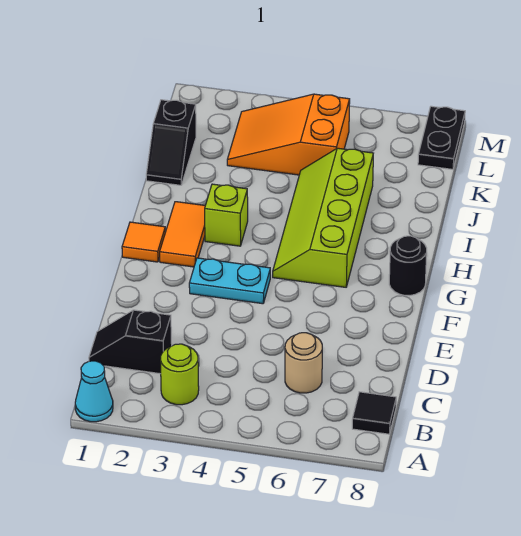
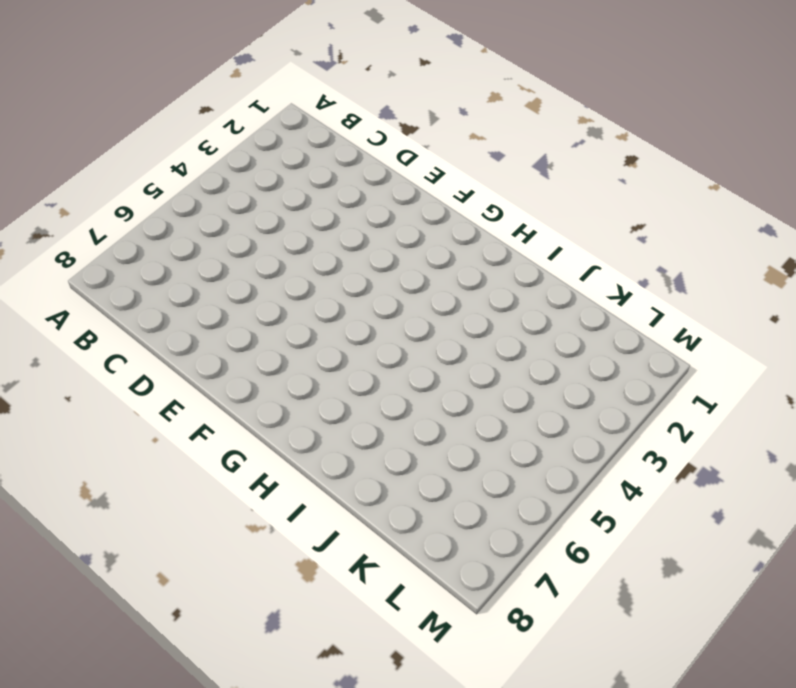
none -> cyan 1x1 cone [75,361,113,422]
none -> lime 1x1 round brick [160,344,199,405]
none -> black 1x1 tile [352,392,396,434]

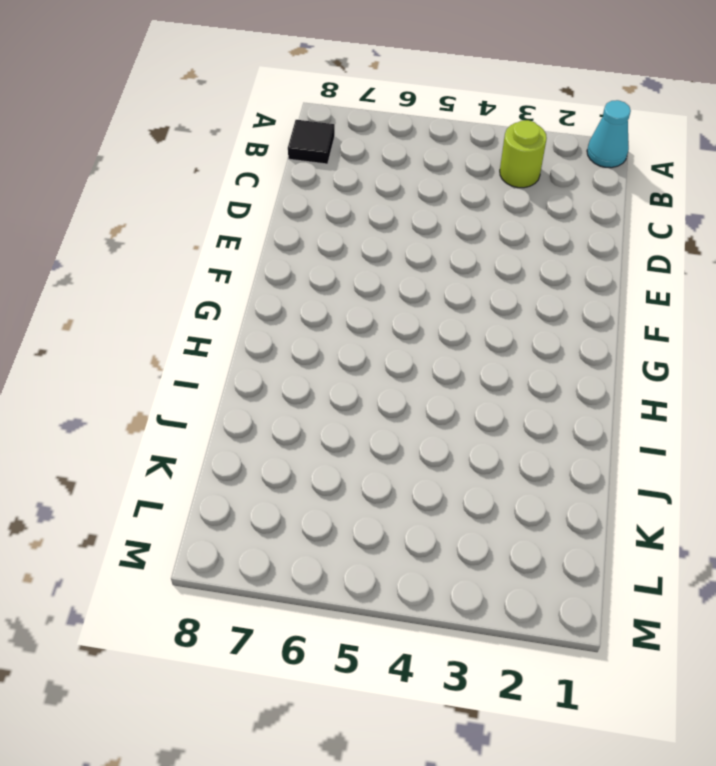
none -> black 1x2 slope [89,310,172,374]
none -> tan 1x1 round brick [285,333,322,393]
none -> cyan 1x2 plate [189,258,270,304]

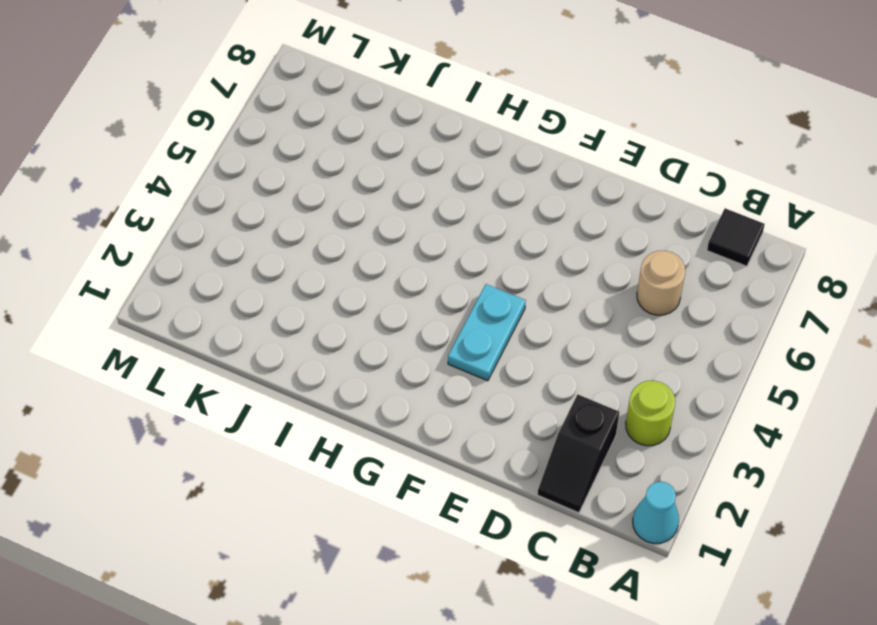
none -> orange 1x1 tile [122,222,165,262]
none -> orange 1x2 tile [160,202,205,267]
none -> lime 2x4 slope [273,148,373,287]

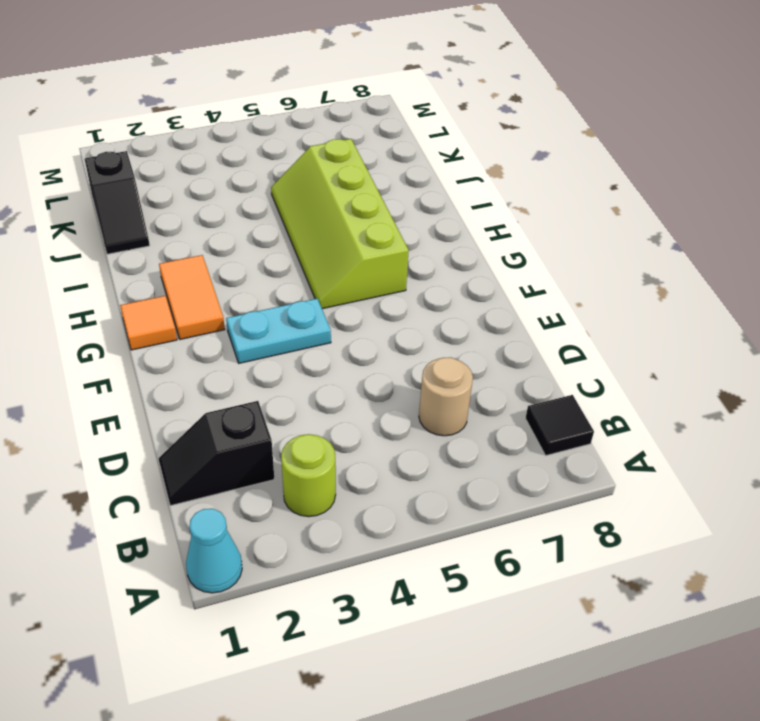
none -> black 1x1 round brick [389,236,427,296]
none -> lime 1x1 brick [205,184,248,246]
none -> orange 2x3 slope [227,94,350,175]

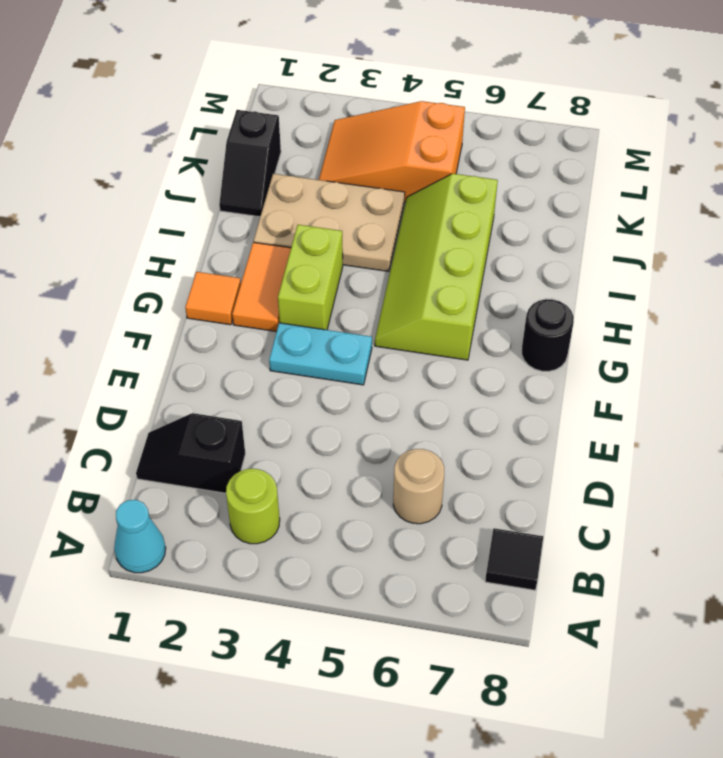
lime 1x2 brick [278,225,343,330] -> lime 1x1 brick [205,184,248,246]
tan 2x3 plate [254,174,405,271] -> none
none -> black 1x2 plate [418,106,465,169]

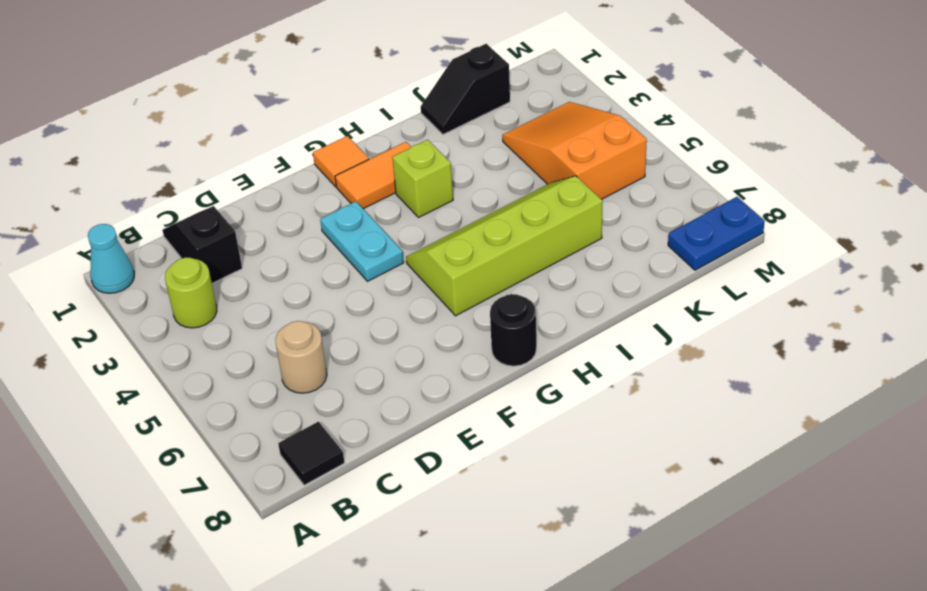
blue 1x2 plate [668,197,765,270] -> black 1x2 plate [418,106,465,169]

